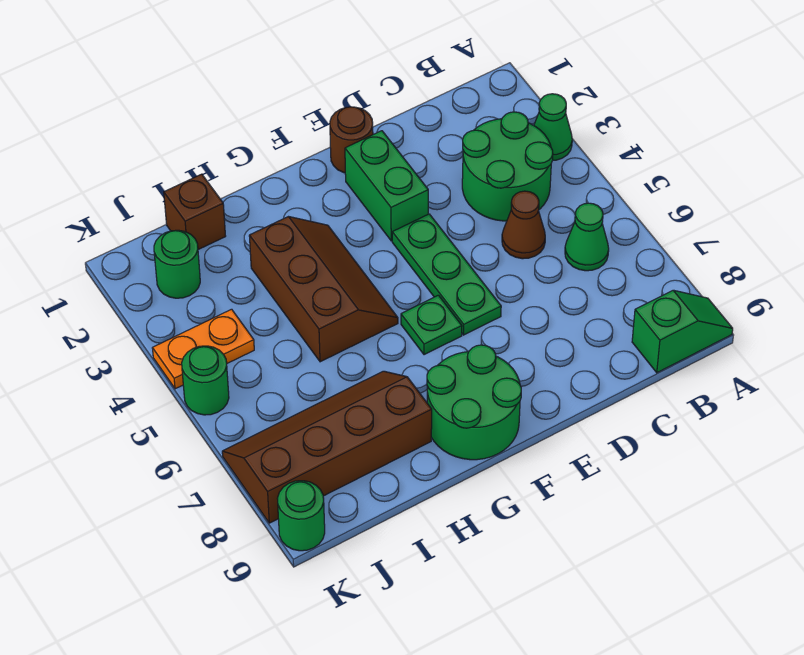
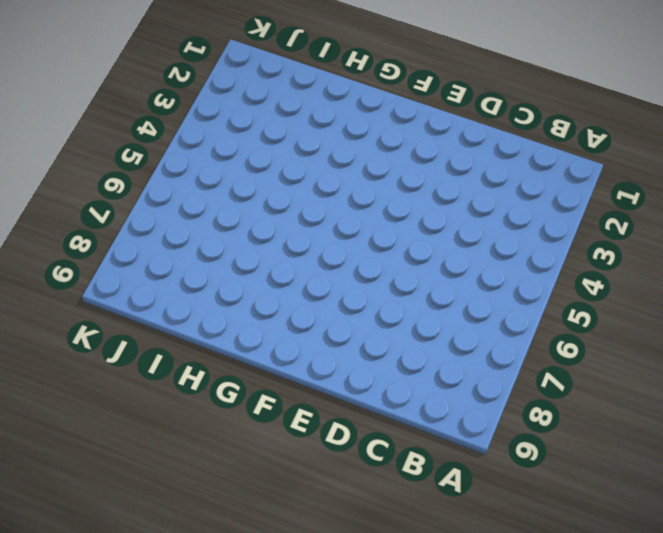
none -> green 1x1 cone [534,94,572,160]
none -> green 1x2 slope [632,290,733,373]
none -> green 2x2 round brick [462,112,553,221]

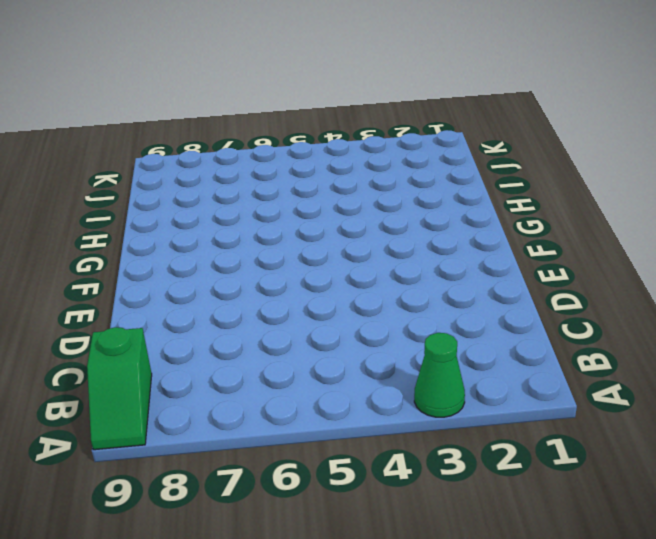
none -> green 2x2 round brick [462,112,553,221]
none -> green 1x1 cone [565,203,609,271]
none -> brown 1x1 cone [502,191,545,259]

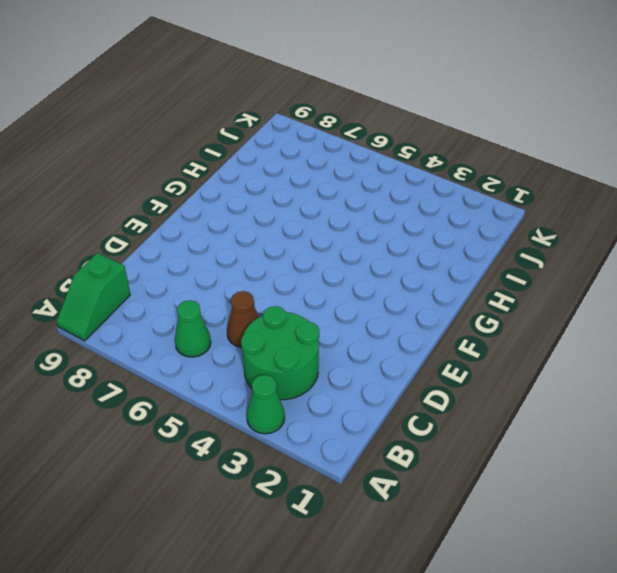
none -> brown 1x1 round brick [330,107,373,173]
none -> green 1x2 brick [345,131,428,241]
none -> green 1x3 plate [392,214,501,335]

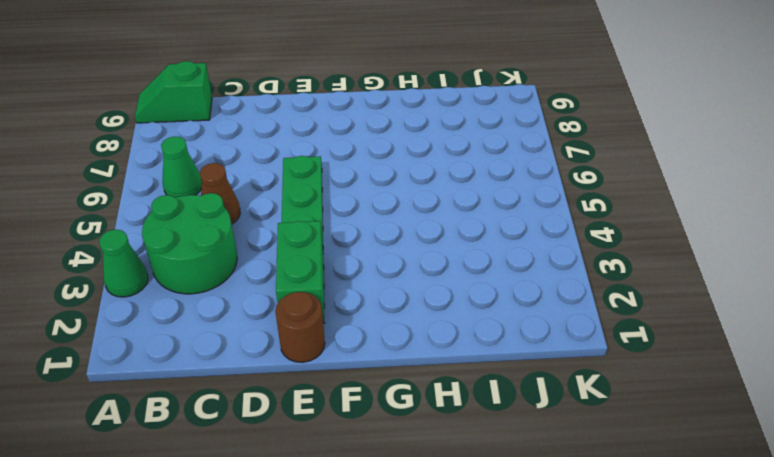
none -> green 1x1 plate [401,295,462,355]
none -> green 2x2 round brick [427,345,521,460]
none -> brown 2x3 slope [249,217,398,362]

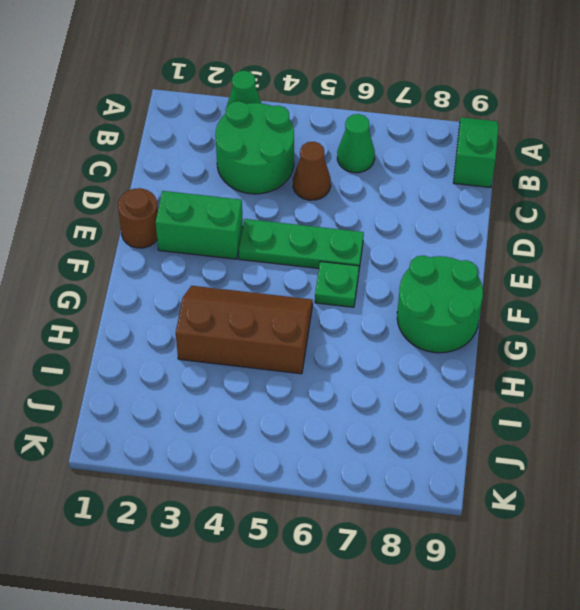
none -> brown 2x4 slope [222,371,432,523]
none -> brown 1x1 brick [164,174,226,250]
none -> green 1x1 round brick [154,230,200,298]

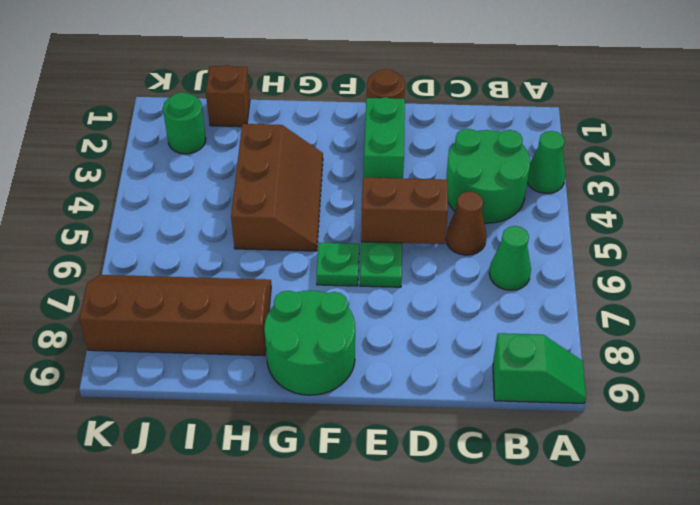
brown 1x2 brick [361,177,448,244] -> none
none -> orange 1x2 plate [152,309,254,389]
none -> green 1x1 round brick [182,346,229,415]
none -> green 1x1 round brick [277,481,325,551]

